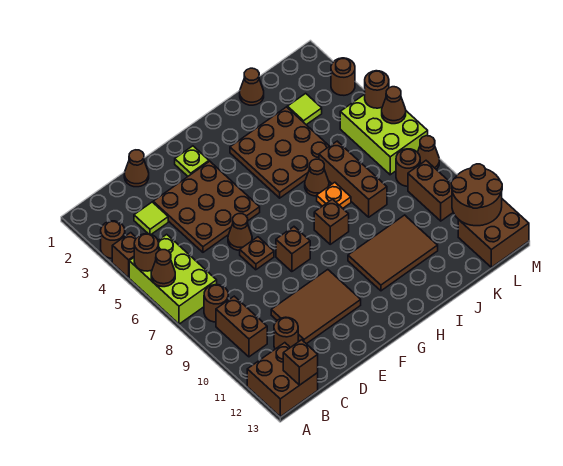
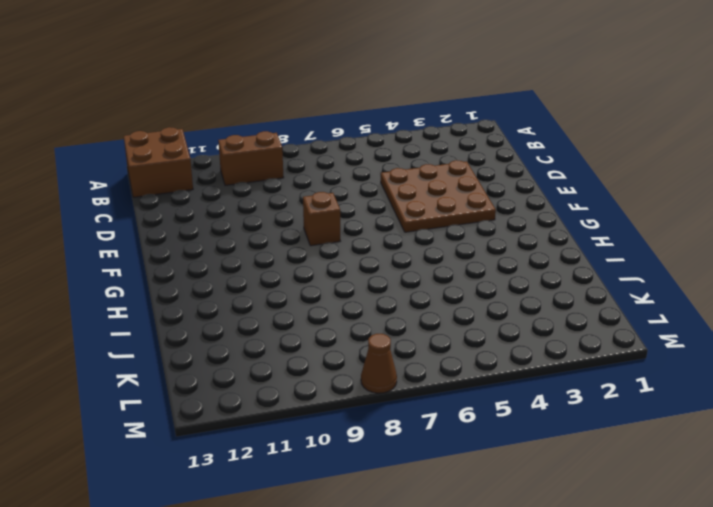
none -> brown 1x1 round brick [101,221,125,258]
none -> brown 1x1 brick [112,233,136,278]
none -> lime 2x3 brick [129,234,217,324]
none -> brown 1x1 round brick [204,285,228,322]

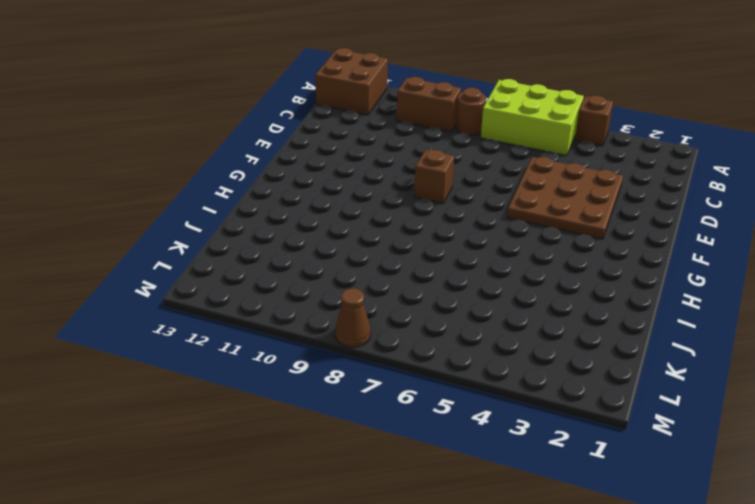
none -> brown 1x1 round brick [101,221,125,258]
none -> lime 1x1 tile [134,202,168,234]
none -> brown 1x1 round brick [274,317,298,349]
none -> brown 1x1 cone [124,150,149,187]

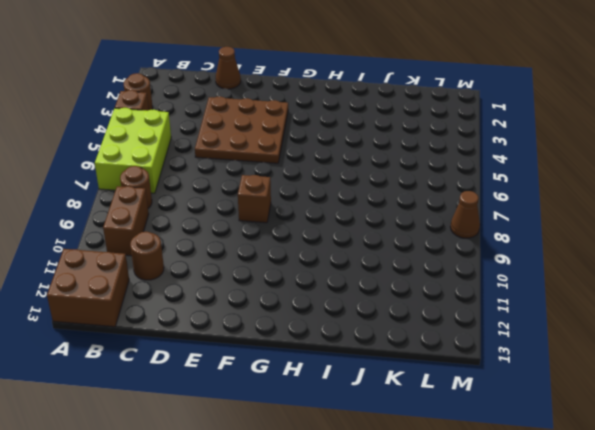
none -> lime 1x1 tile [134,202,168,234]
none -> brown 2x3 tile [271,270,361,344]
none -> brown 1x1 cone [228,214,252,250]
none -> brown 1x1 plate [240,237,274,270]

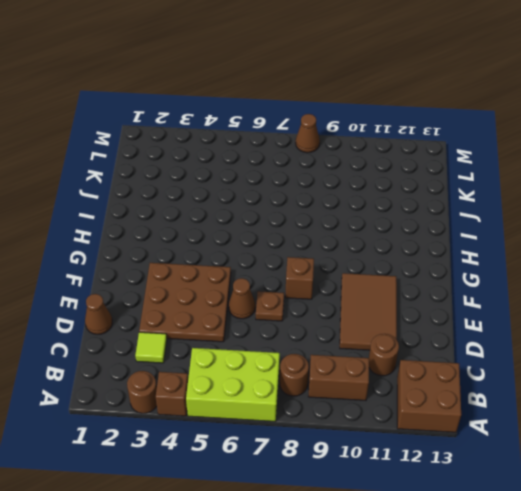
none -> lime 1x1 plate [175,146,209,176]
none -> brown 3x3 plate [230,107,329,198]
none -> brown 1x1 brick [314,199,349,244]
none -> brown 2x3 tile [348,215,438,291]

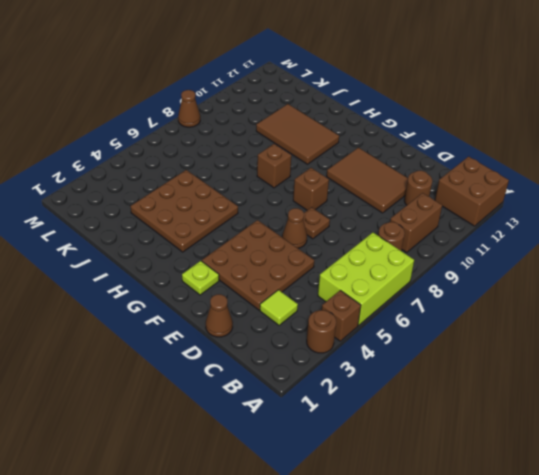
none -> brown 1x1 cone [305,159,329,196]
none -> orange 1x1 plate [317,182,351,208]
none -> brown 1x1 cone [240,68,264,105]
none -> brown 1x3 brick [319,141,387,217]

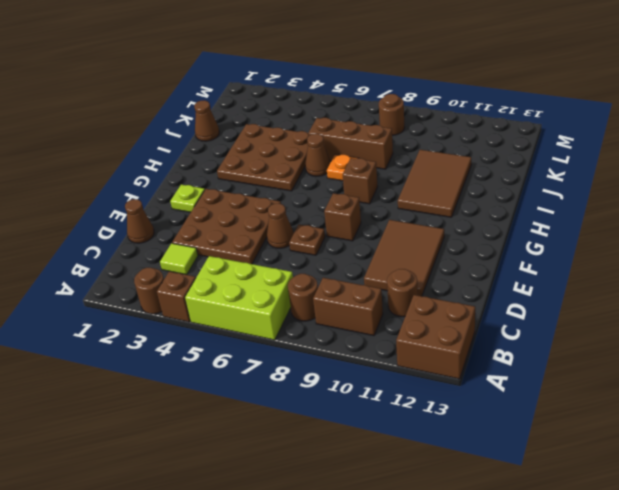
none -> lime 1x1 tile [287,93,322,125]
none -> lime 2x3 brick [340,94,428,175]
none -> brown 1x2 brick [408,161,453,221]
none -> brown 2x2 brick [458,199,529,267]

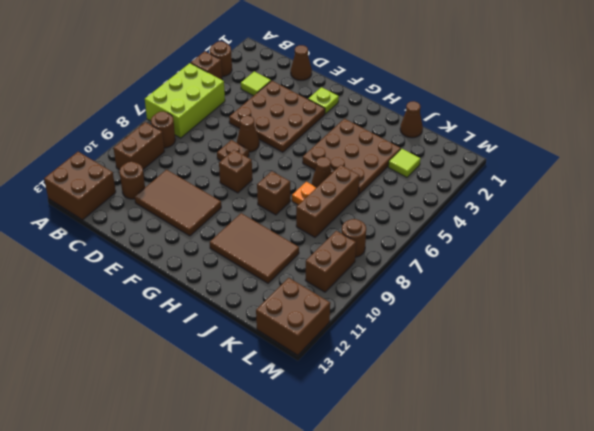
none -> lime 2x3 brick [340,94,428,175]
none -> brown 1x1 round brick [331,58,355,95]
none -> brown 1x1 cone [418,136,439,169]
none -> brown 1x1 round brick [134,234,159,271]

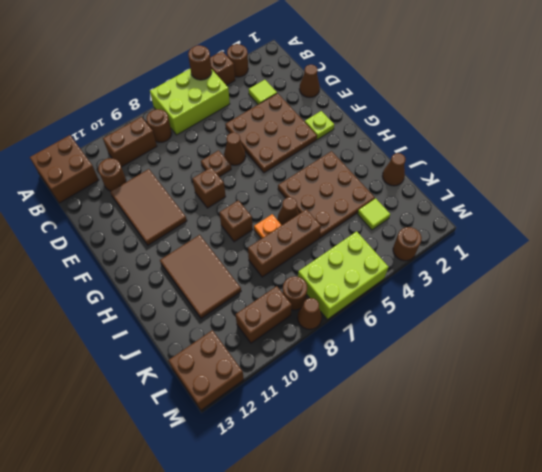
none -> brown 1x1 cone [151,250,175,287]
none -> brown 1x1 brick [283,340,318,385]
none -> brown 2x2 round brick [451,164,502,226]
none -> brown 1x1 round brick [365,71,389,108]

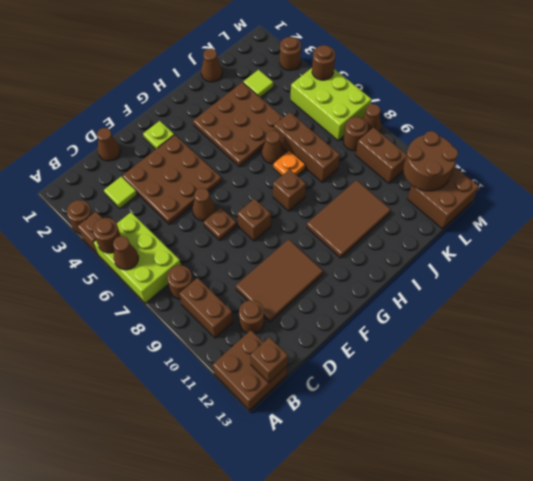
none -> brown 1x1 cone [382,87,406,124]

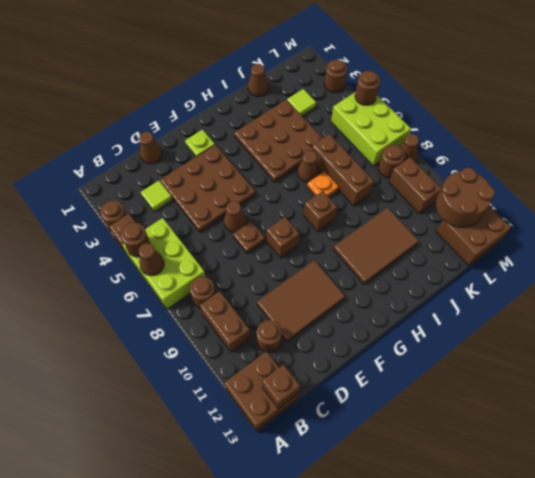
none -> brown 1x1 cone [382,87,406,124]

